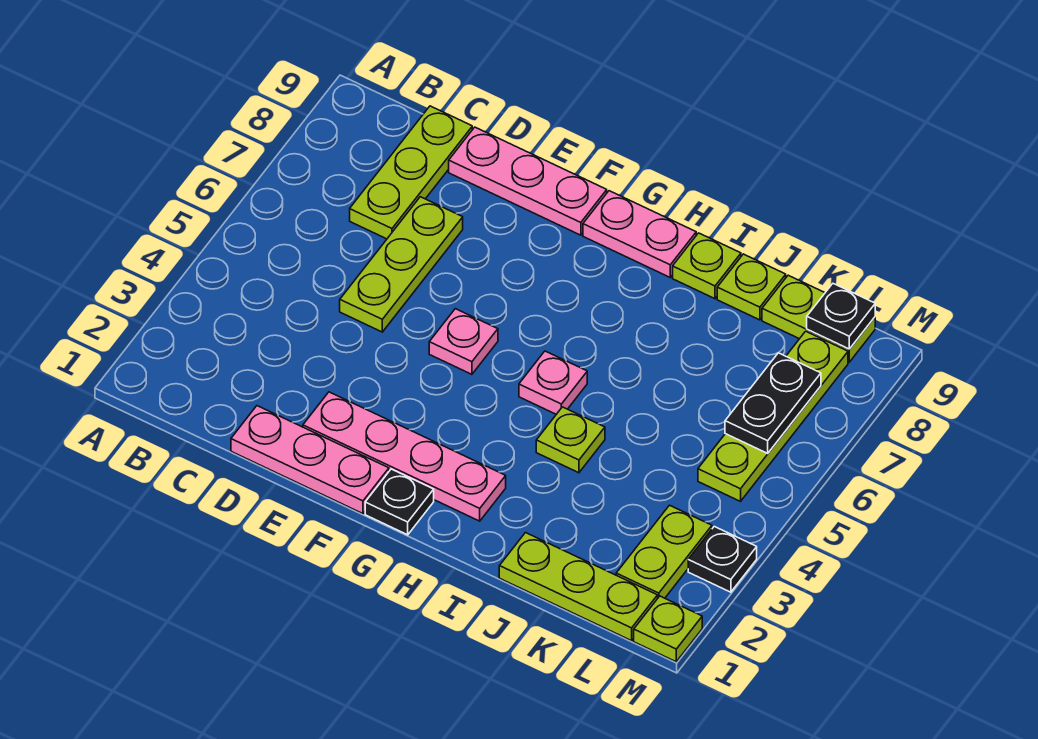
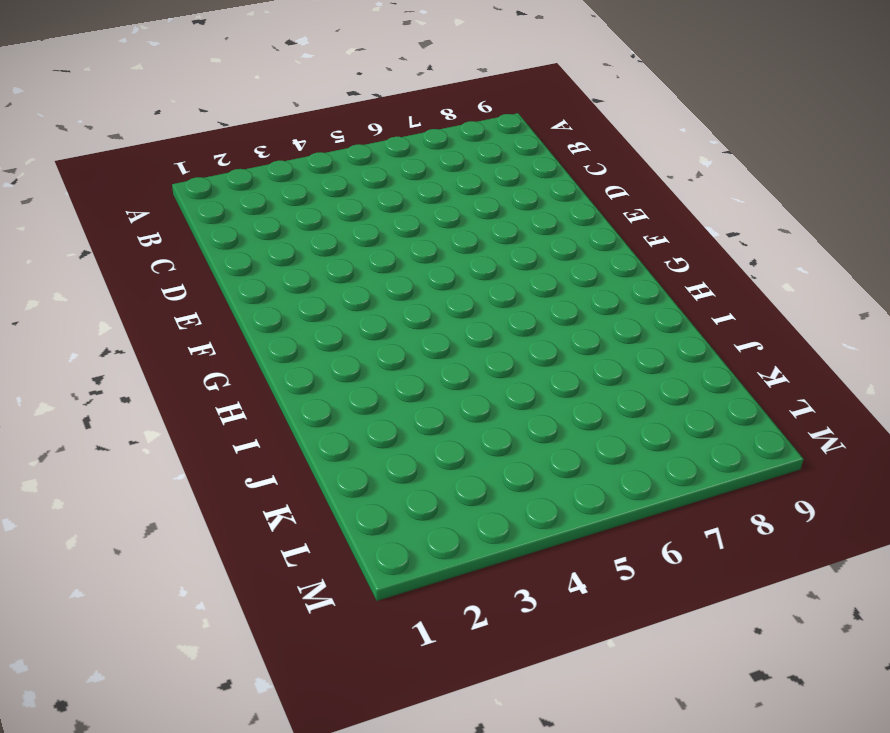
none -> lime 1x3 plate [350,106,472,239]
none -> pink 1x3 plate [231,406,389,514]
none -> lime 1x3 plate [340,197,463,332]

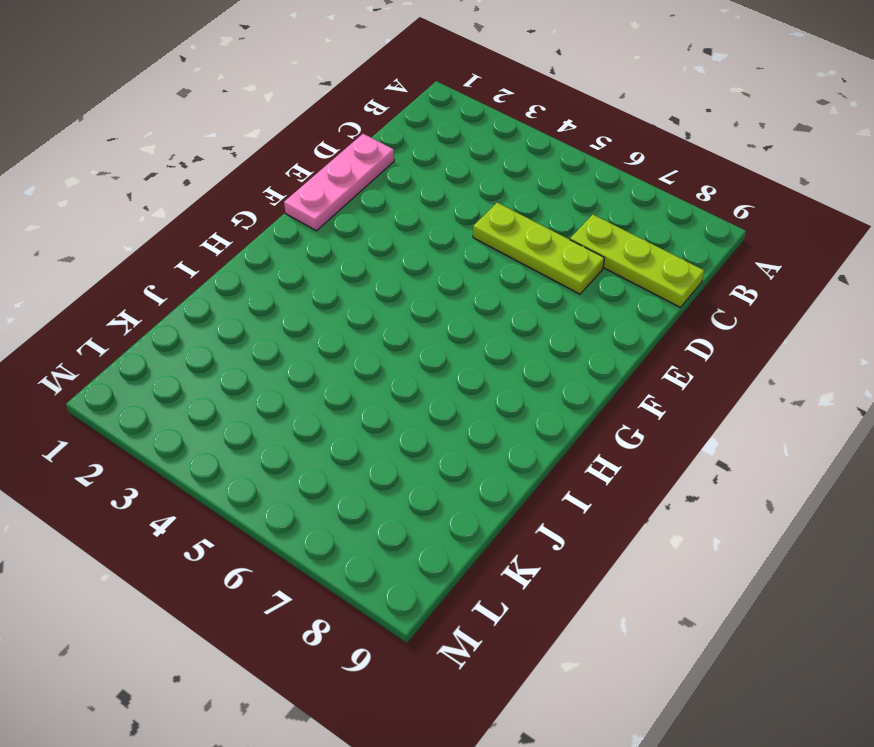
none -> pink 1x3 plate [449,127,607,235]
none -> pink 1x4 plate [303,392,506,521]
none -> pink 1x1 plate [429,309,498,374]

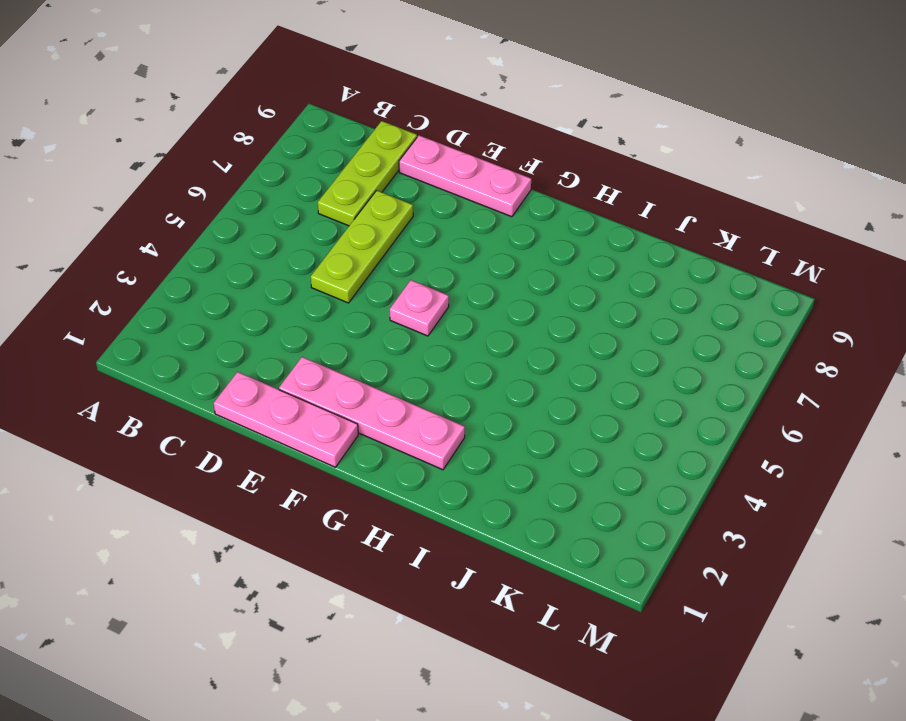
none -> black 1x1 plate [365,469,434,535]
none -> pink 1x2 plate [583,191,696,277]
none -> pink 1x1 plate [519,351,587,414]

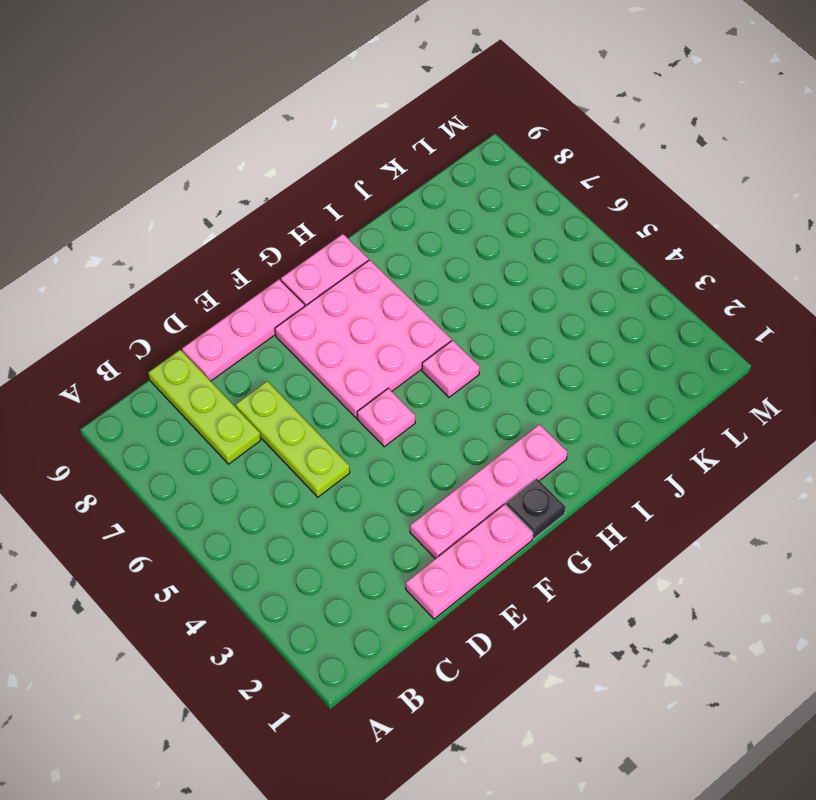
pink 3x3 plate [275,260,451,418] -> none
none -> lime 1x1 plate [536,407,605,473]
none -> lime 1x1 plate [673,233,741,299]
none -> lime 1x3 plate [499,533,658,641]

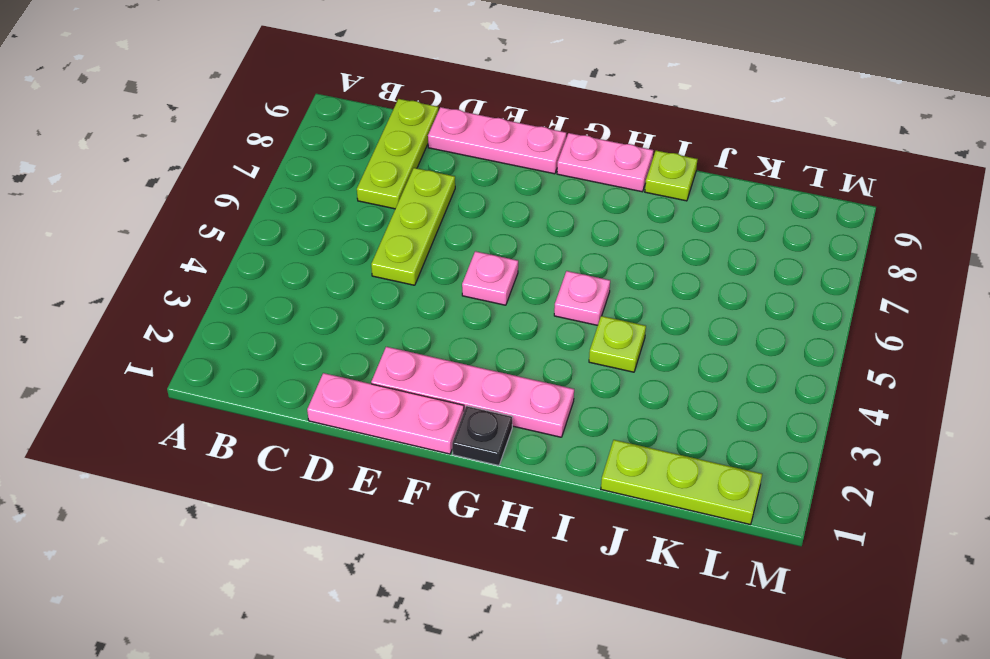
none -> lime 1x1 plate [717,254,786,320]
none -> lime 1x2 plate [762,275,875,362]
none -> lime 1x2 plate [616,505,712,598]

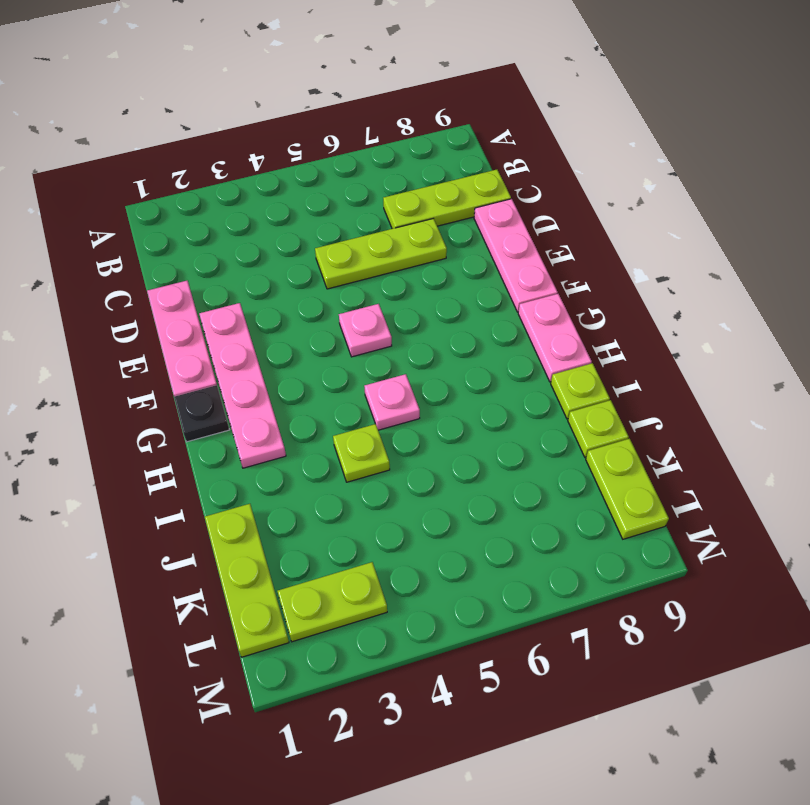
none -> lime 1x4 plate [698,331,848,501]
none -> lime 1x1 plate [634,596,702,662]
none -> black 1x1 plate [688,527,757,592]

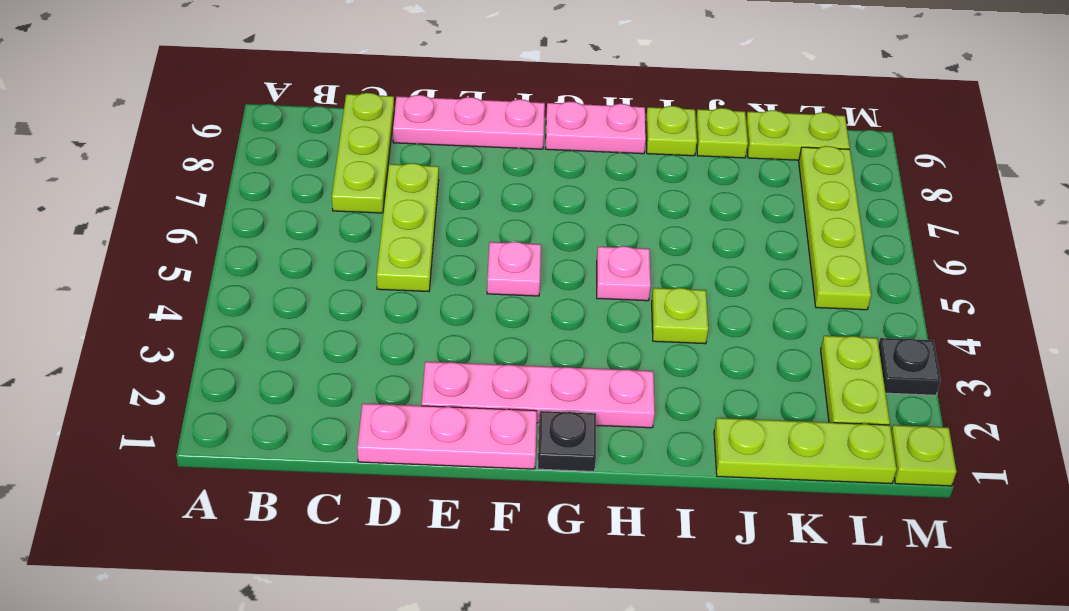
none -> black 1x2 plate [725,353,821,453]
none -> black 1x1 plate [807,284,875,349]

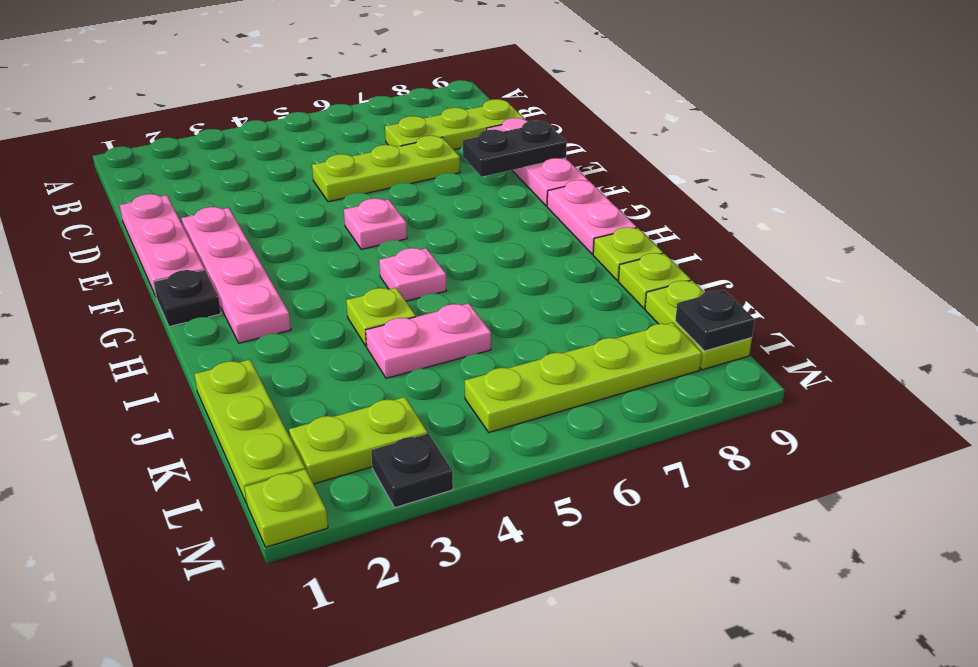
black 1x2 plate [463,121,567,177] -> black 1x2 plate moved to [725,353,821,453]
pink 1x2 plate [366,303,491,378] -> none

